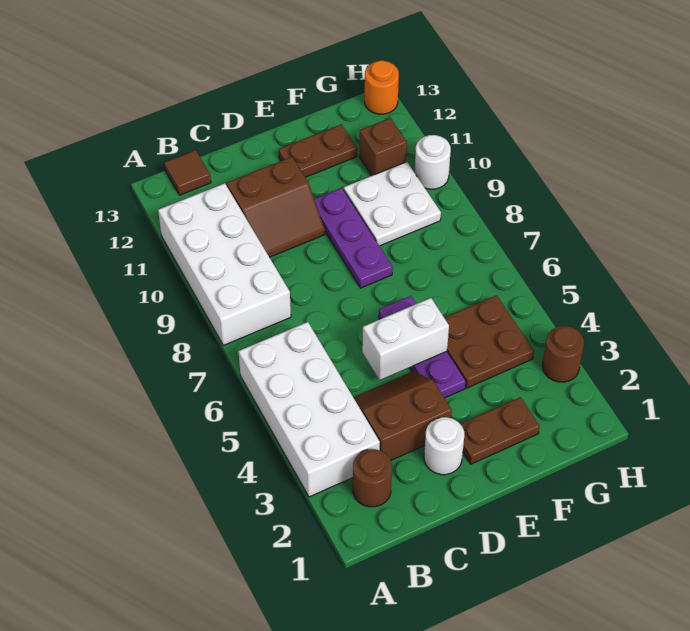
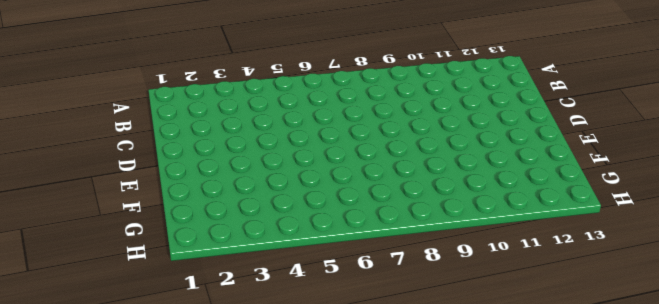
none -> white 2x4 brick [238,322,380,497]
none -> white 2x4 brick [158,183,291,345]
none -> brown 1x1 round brick [353,449,392,507]

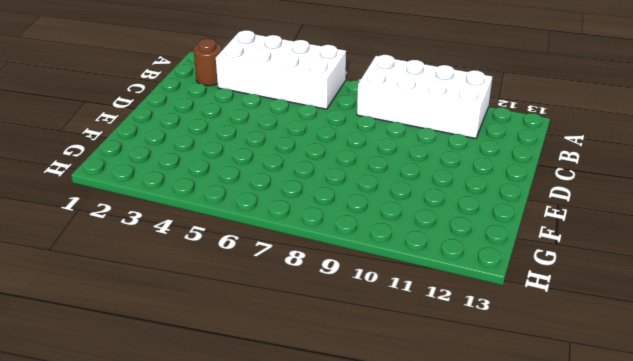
none -> brown 1x1 tile [164,150,211,195]
none -> brown 2x2 slope [353,371,452,460]
none -> brown 2x2 slope [227,157,325,257]

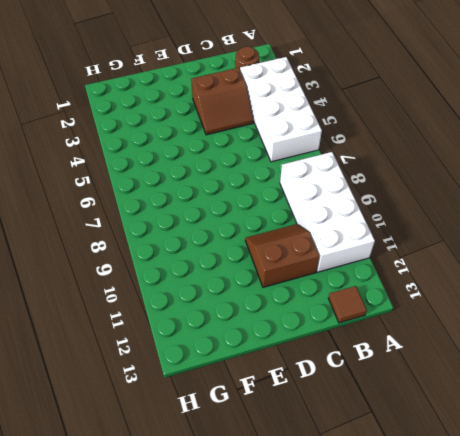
none -> white 1x1 round brick [424,417,464,475]
none -> brown 1x2 plate [461,397,540,464]
none -> purple 1x3 plate [379,296,466,398]

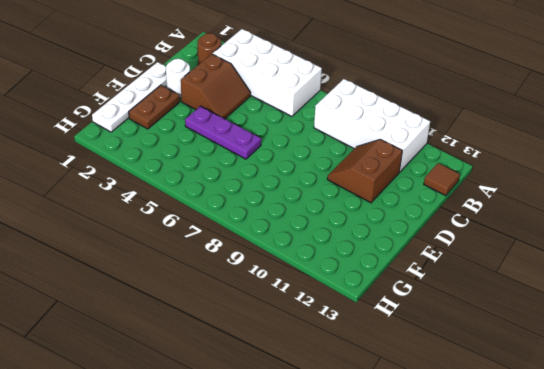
white 1x4 plate [92,62,167,132] -> none
none -> purple 1x3 plate [314,188,393,288]
none -> brown 1x2 plate [279,124,357,177]
none -> brown 2x2 plate [444,295,534,388]

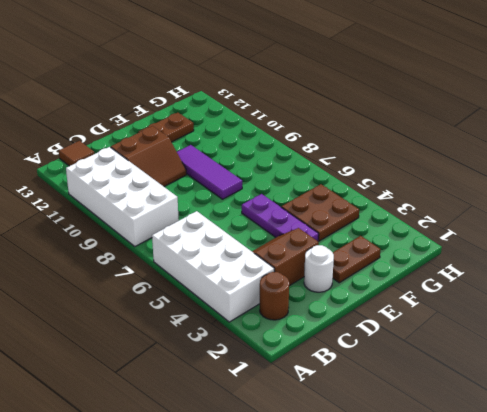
purple 1x3 tile [177,145,242,199] -> purple 1x3 plate [314,188,393,288]
none -> white 2x2 plate [344,162,441,246]
none -> brown 1x1 brick [359,118,407,176]
none -> brown 1x1 round brick [542,326,584,382]

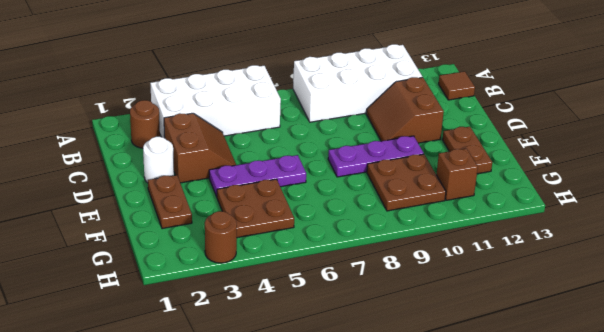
brown 2x2 plate [367,154,446,211] -> white 2x2 plate [344,162,441,246]
none -> white 1x1 round brick [414,135,451,189]
none -> orange 1x1 round brick [365,60,399,114]
none -> white 1x2 brick [362,298,449,380]

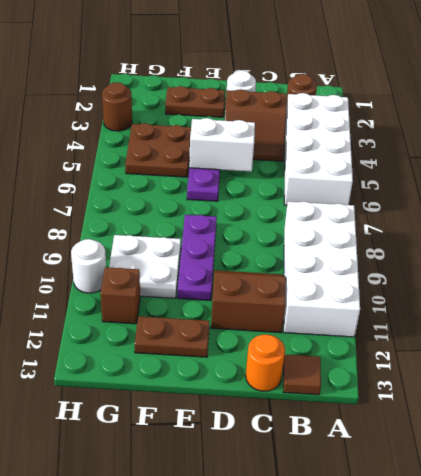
orange 1x1 round brick [246,335,285,391] -> orange 1x1 round brick moved to [365,60,399,114]

